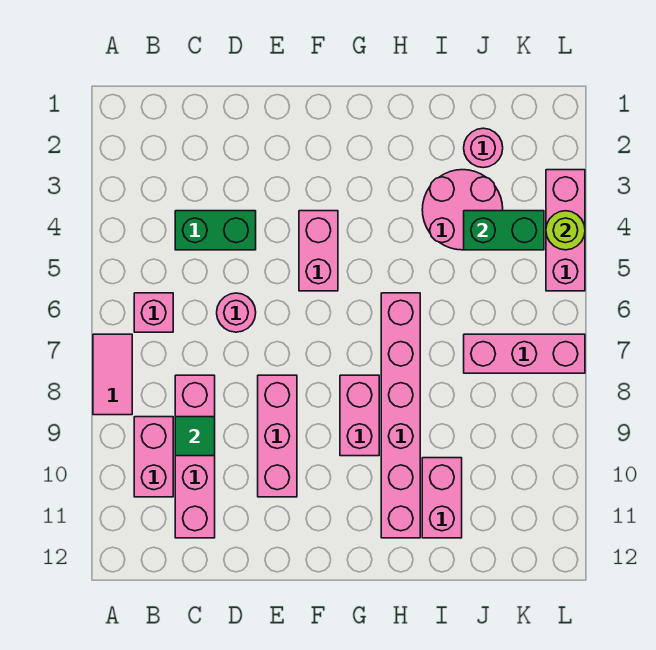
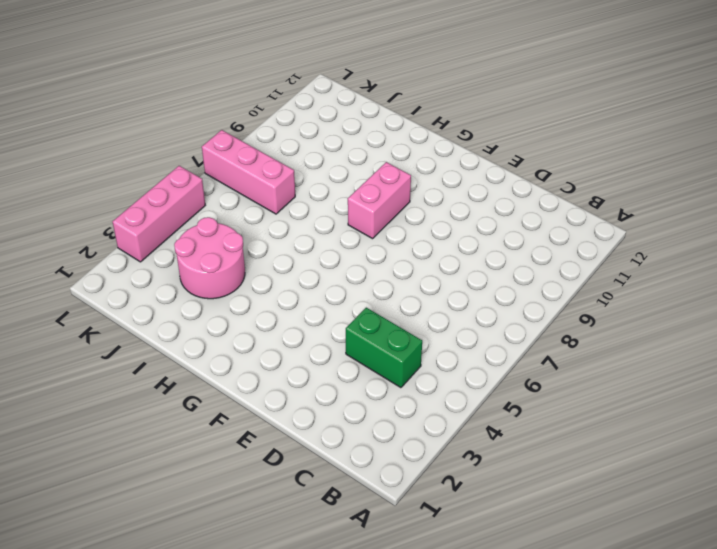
none -> pink 1x2 tile [93,334,132,415]
none -> pink 1x1 brick [134,293,173,332]
none -> pink 1x2 brick [134,417,173,497]

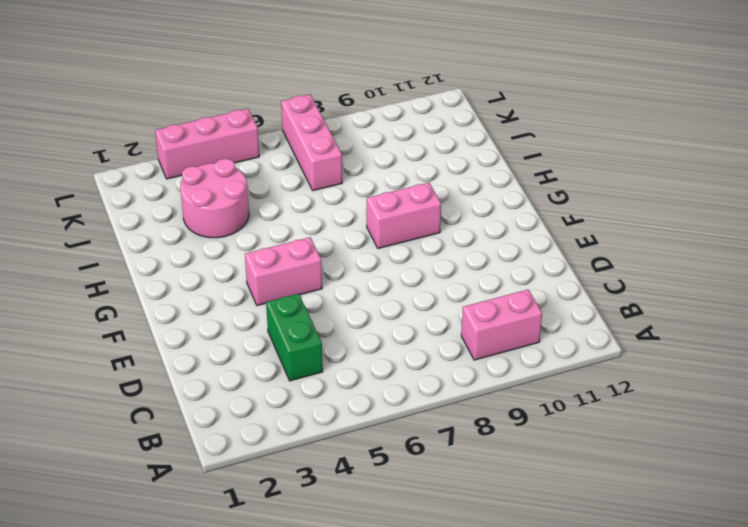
none -> pink 1x2 tile [93,334,132,415]
none -> pink 1x1 brick [134,293,173,332]
none -> pink 1x4 brick [175,375,215,538]

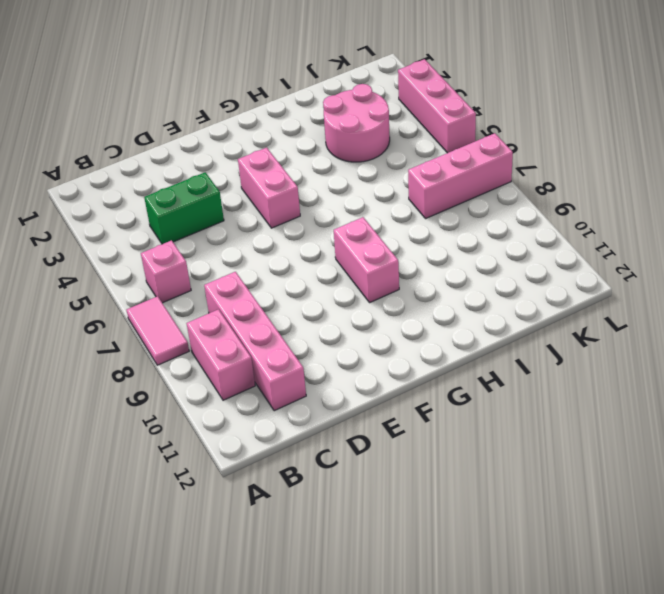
none -> pink 1x1 round brick [217,293,256,332]
none -> pink 1x3 brick [258,375,297,497]
none -> pink 1x6 brick [381,293,420,538]

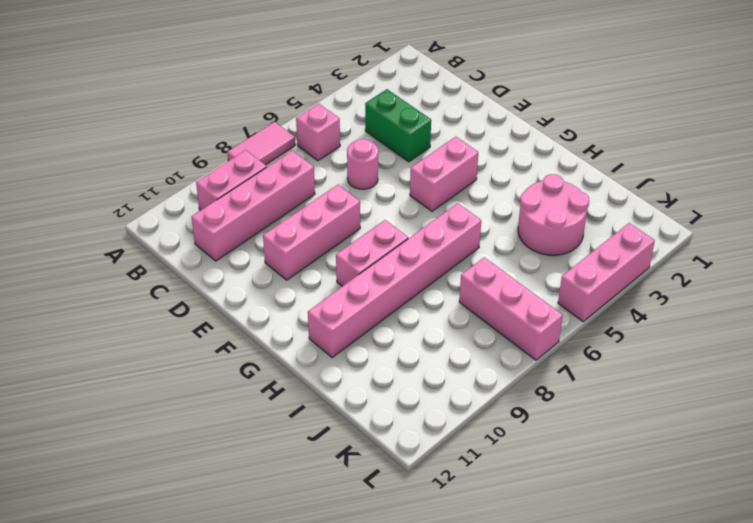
none -> pink 1x2 brick [422,458,462,538]
none -> pink 1x1 round brick [464,128,503,168]
none -> green 1x1 tile [175,417,215,456]

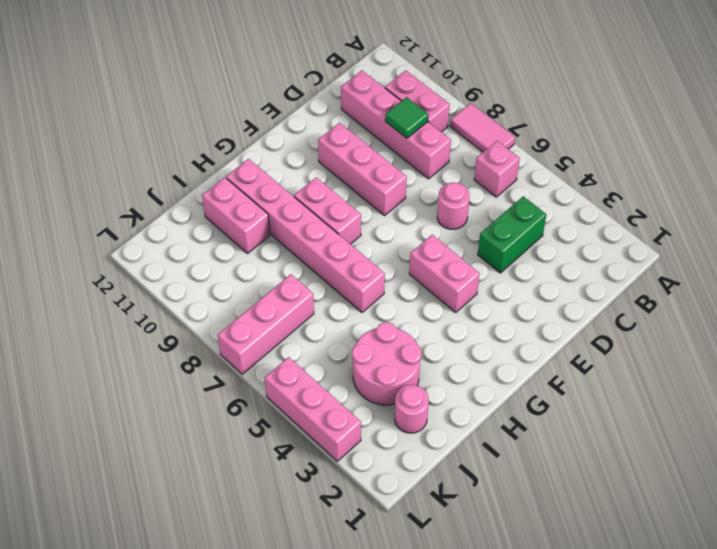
none -> green 1x2 brick [464,211,544,250]
none -> lime 1x1 round brick [546,211,585,250]

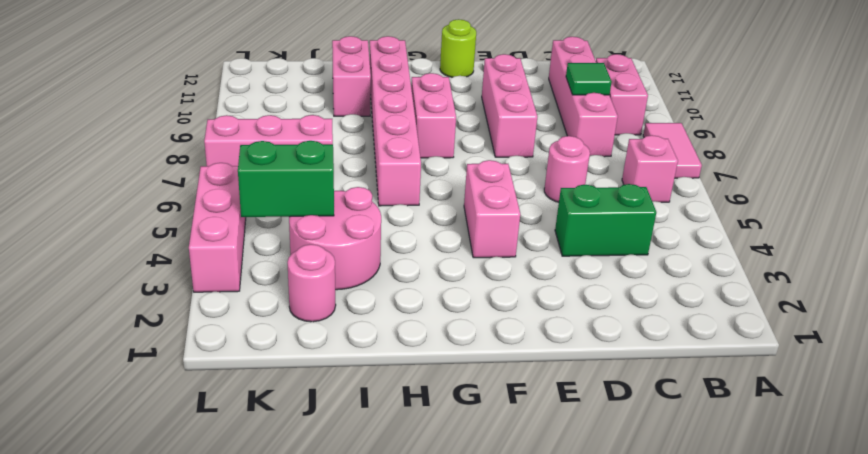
lime 1x1 round brick [440,19,476,77] -> lime 1x1 round brick moved to [546,211,585,250]

